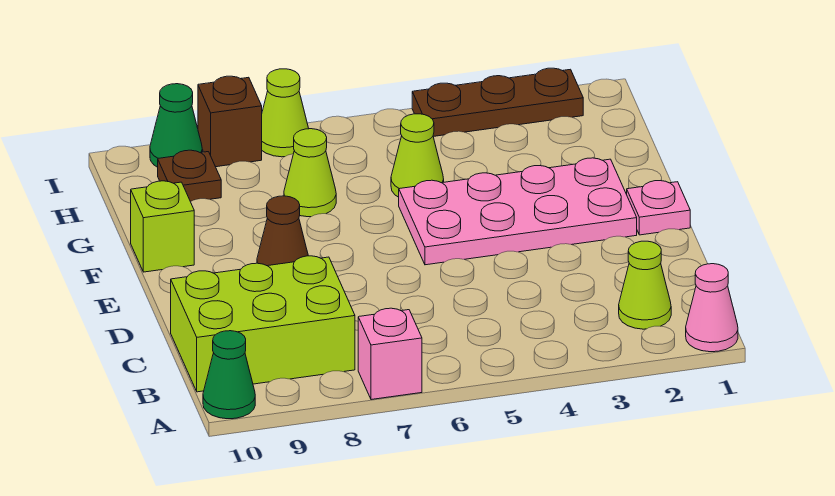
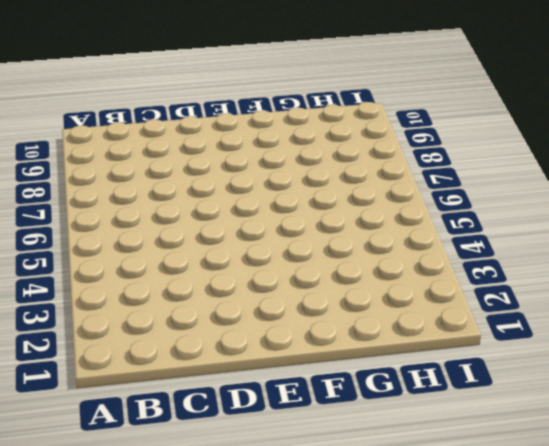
none -> pink 1x1 cone [686,264,738,352]
none -> pink 1x1 brick [358,308,422,400]
none -> green 1x1 cone [203,331,255,419]

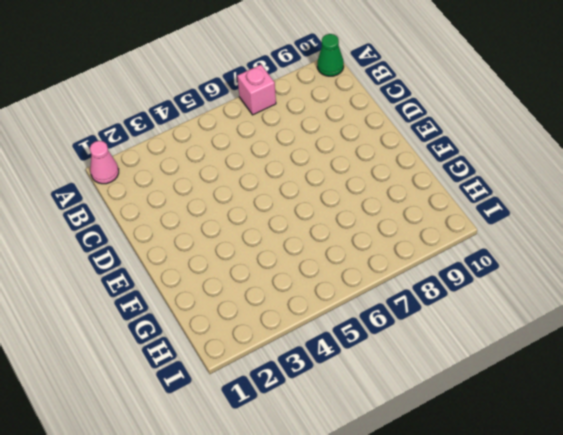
none -> lime 1x1 cone [619,241,671,329]
none -> lime 2x3 brick [171,256,355,392]
none -> pink 1x1 plate [627,181,690,235]

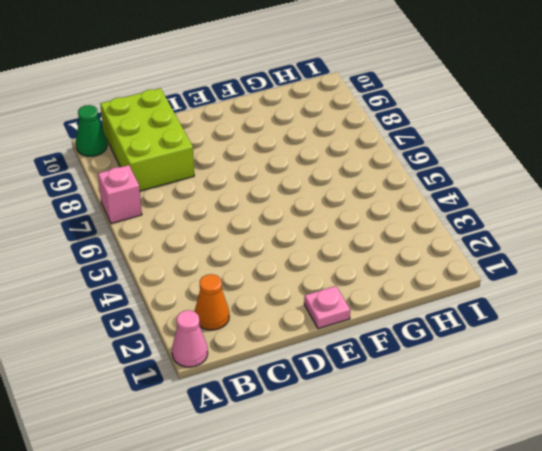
orange 1x1 cone [195,274,229,330] -> lime 1x1 cone [619,241,671,329]
none -> pink 2x4 plate [399,158,637,265]
none -> brown 1x1 cone [257,196,308,266]
none -> lime 1x1 brick [131,181,194,272]

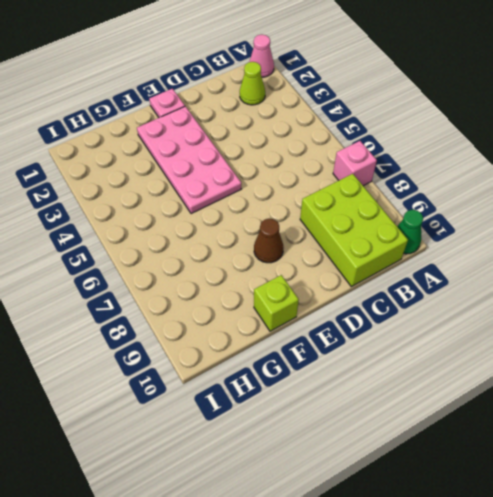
none -> lime 1x1 cone [391,114,444,197]
none -> lime 1x1 cone [284,129,336,217]
none -> brown 1x1 plate [158,150,221,202]

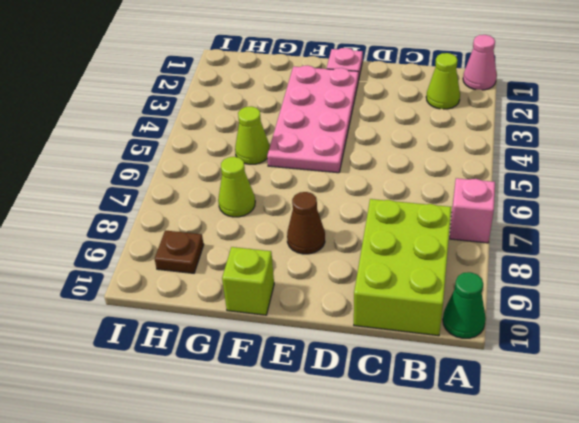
none -> brown 1x3 plate [412,68,583,137]
none -> lime 1x1 cone [262,69,309,157]
none -> brown 1x1 brick [198,76,262,167]

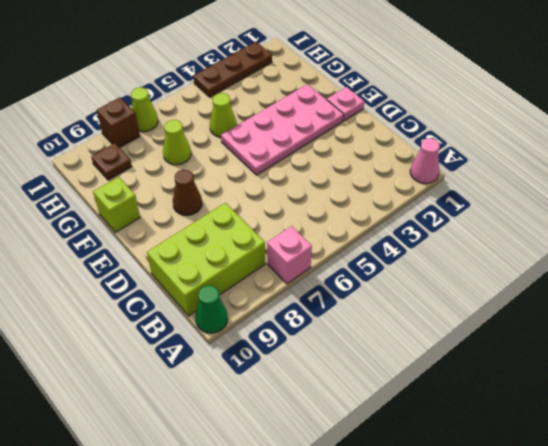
none -> lime 1x1 cone [619,241,671,329]
none -> green 1x1 cone [150,84,202,167]

